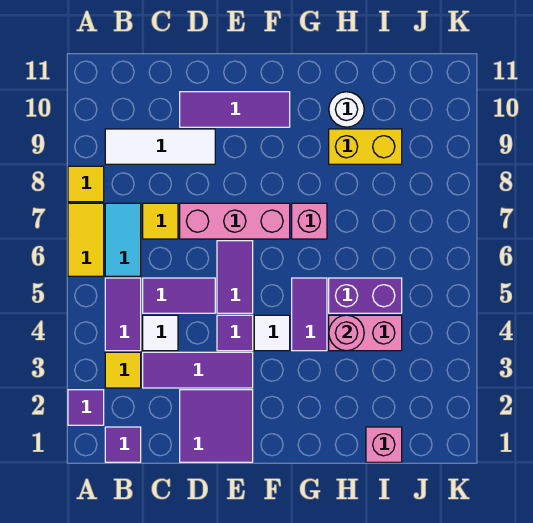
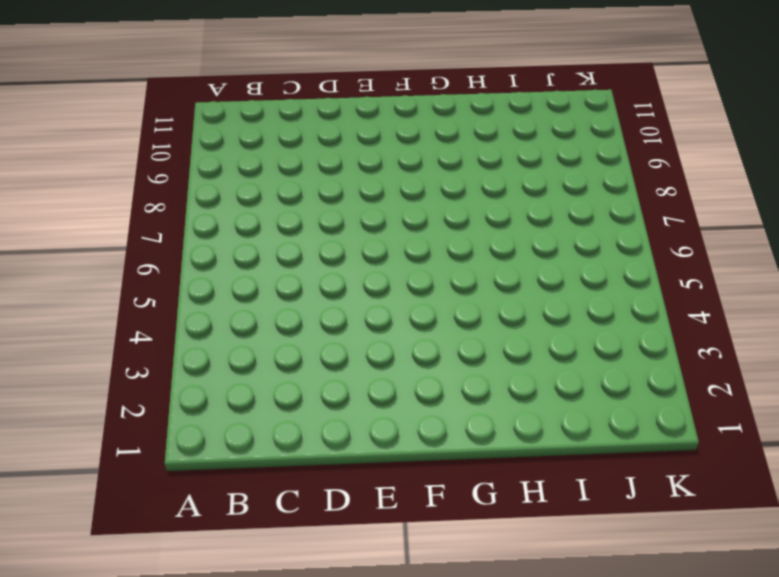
none -> purple 1x1 tile [68,390,104,425]
none -> yellow 1x2 tile [68,203,104,276]
none -> yellow 1x1 tile [68,166,104,202]

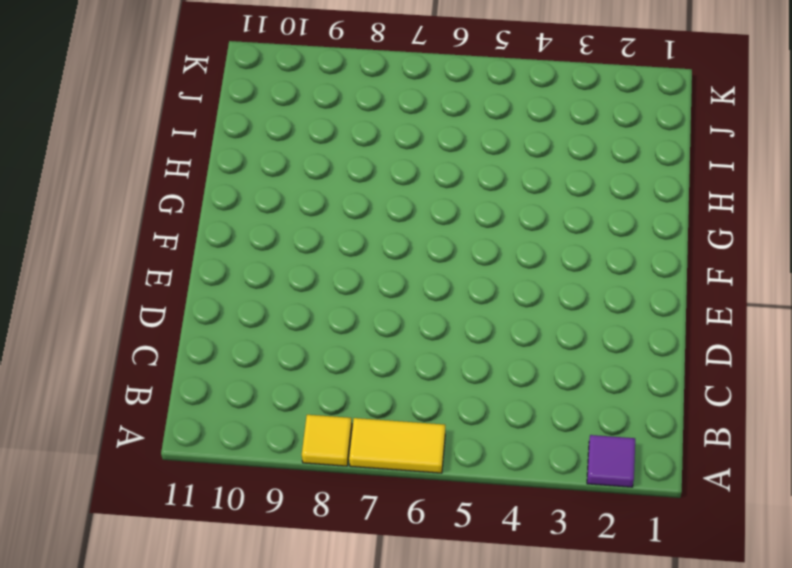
none -> purple 1x1 tile [105,427,141,462]
none -> yellow 1x1 tile [105,352,141,388]
none -> purple 1x2 tile [105,278,141,351]

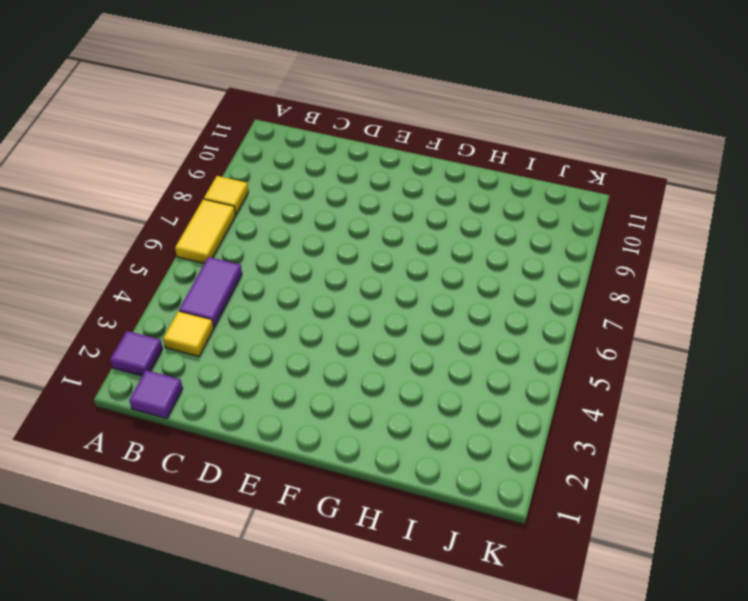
none -> cyan 1x2 tile [105,203,141,276]
none -> white 1x3 tile [105,129,215,164]
none -> purple 1x3 tile [143,352,253,388]

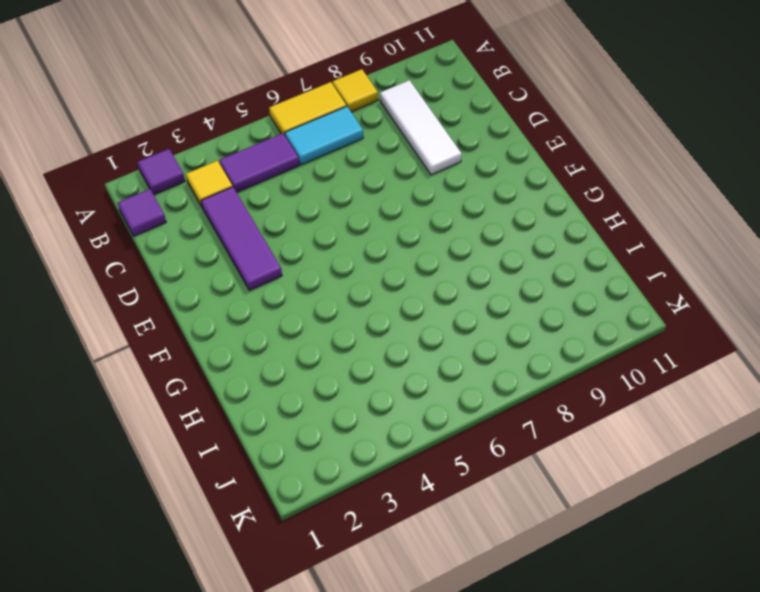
none -> white 1x1 tile [143,315,178,351]
none -> purple 1x2 tile [143,278,215,313]
none -> yellow 1x1 tile [143,203,178,239]

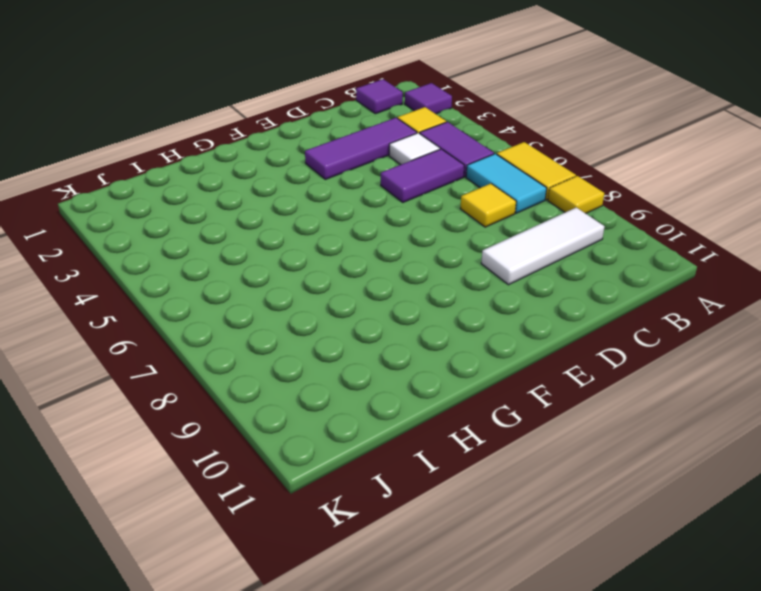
none -> purple 2x2 tile [180,390,253,462]
none -> pink 1x3 brick [180,203,290,239]
none -> purple 1x3 tile [180,92,290,127]

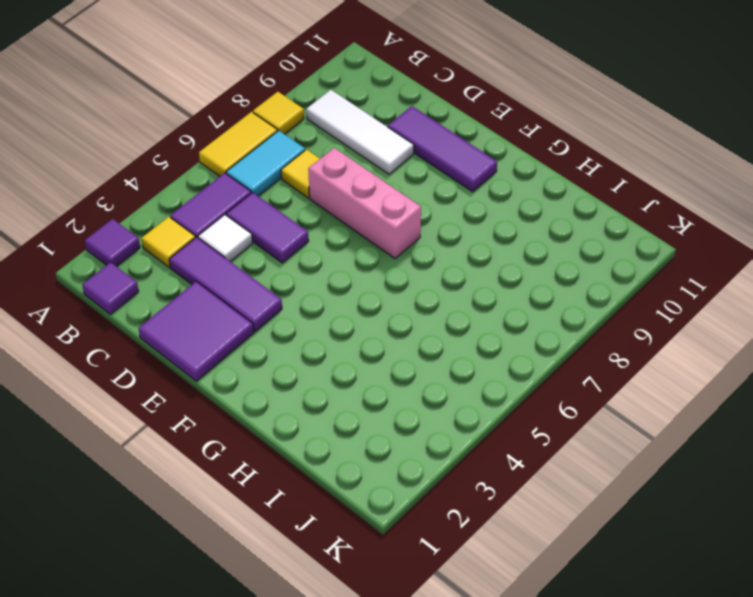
none -> purple 1x1 tile [217,315,253,351]
none -> purple 1x2 tile [217,241,253,313]
none -> white 1x1 tile [254,315,290,351]

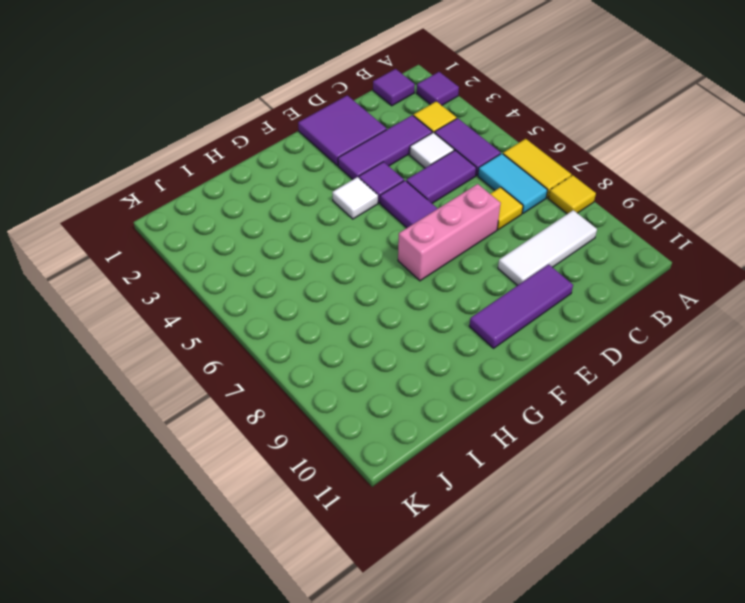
none -> purple 1x2 tile [292,278,327,351]
none -> pink 1x1 brick [292,203,327,239]
none -> pink 1x2 brick [329,315,402,351]

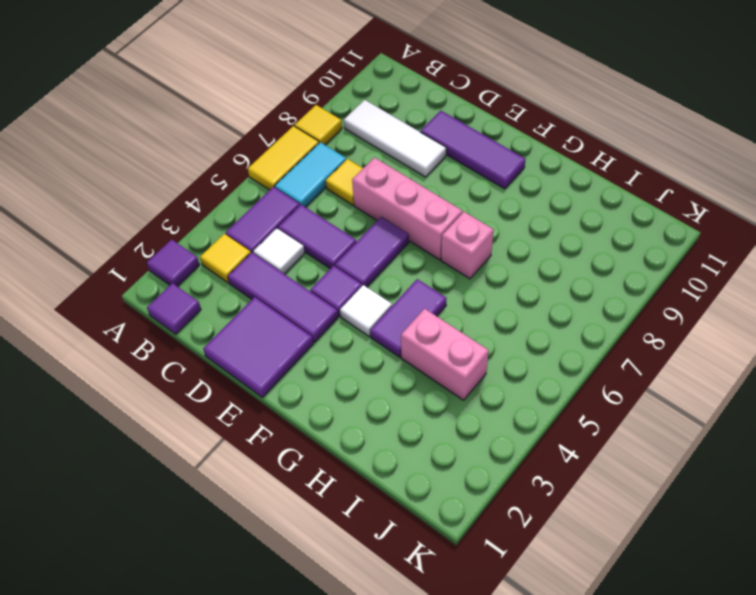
none -> purple 1x2 brick [329,278,402,313]
none -> yellow 1x2 brick [329,129,402,164]
none -> white 1x1 round brick [329,92,364,127]

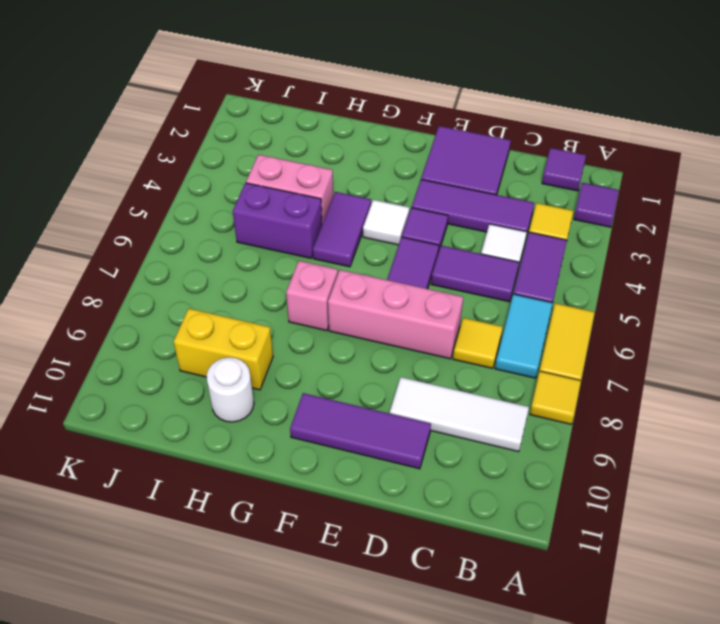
none -> pink 1x1 brick [366,427,402,462]
none -> pink 1x1 round brick [329,315,364,351]

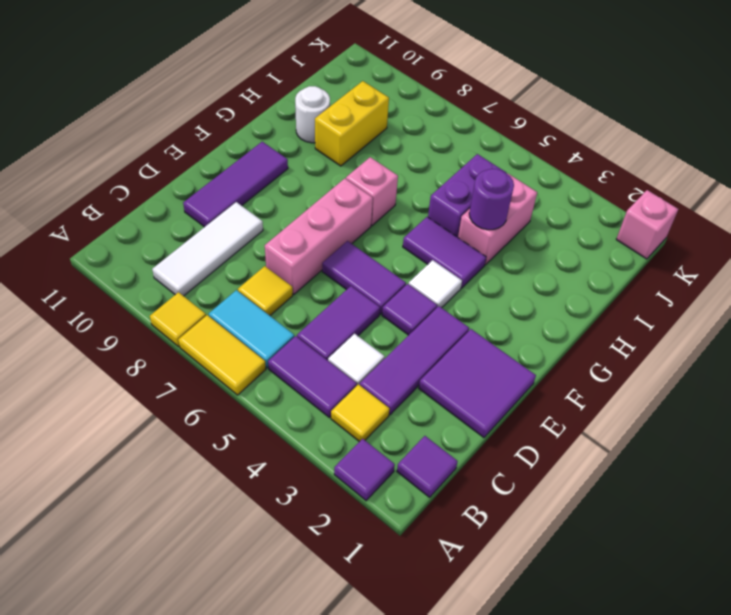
purple 1x1 round brick [469,169,514,230] -> pink 1x1 round brick [329,315,364,351]
pink 1x1 brick [616,190,678,259] -> pink 1x1 brick moved to [366,427,402,462]

